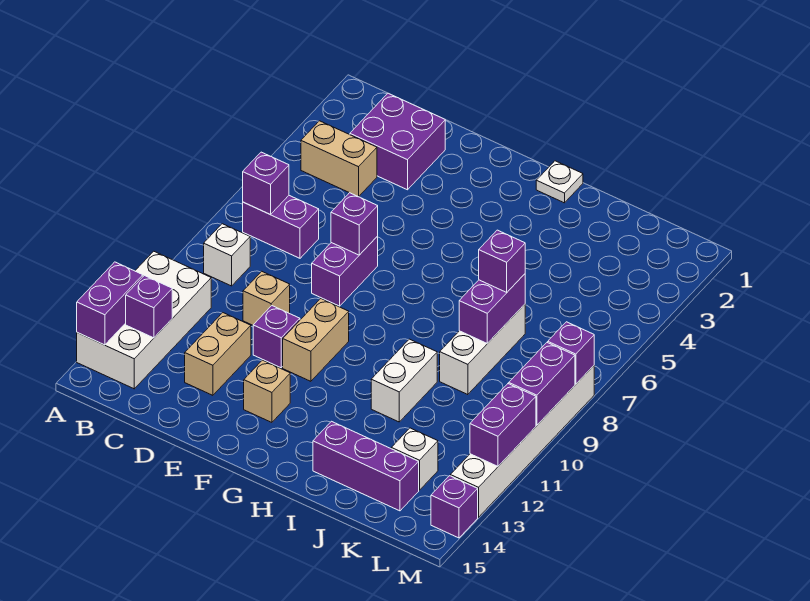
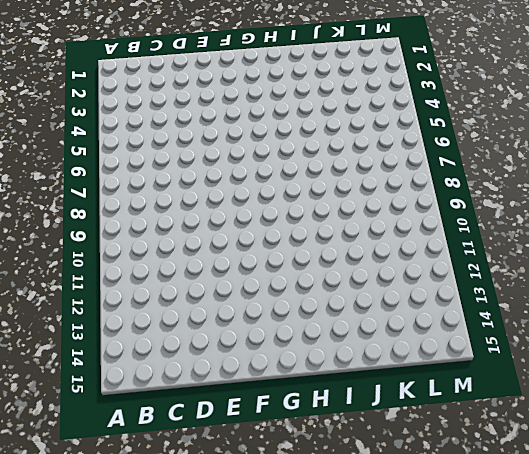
none -> white 2x4 brick [77,251,211,389]
none -> tan 1x2 brick [301,121,377,197]
none -> purple 1x2 brick [243,196,319,258]

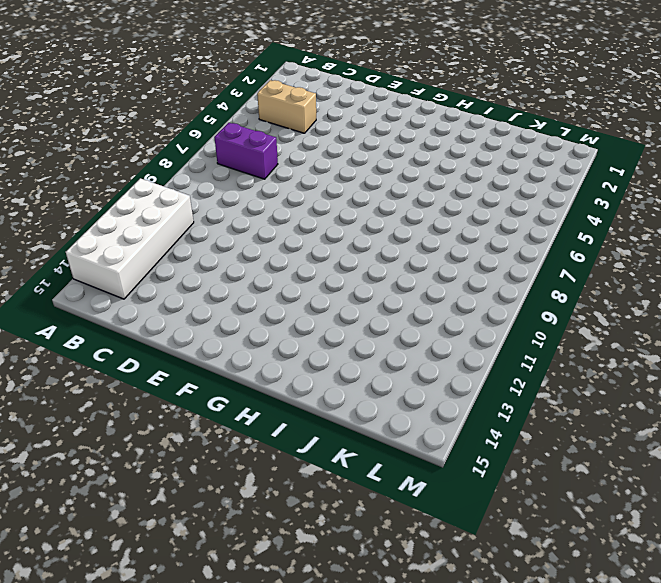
none -> white 1x1 brick [204,224,250,286]
none -> purple 2x2 brick [350,93,445,190]
none -> tan 1x1 brick [243,271,290,325]

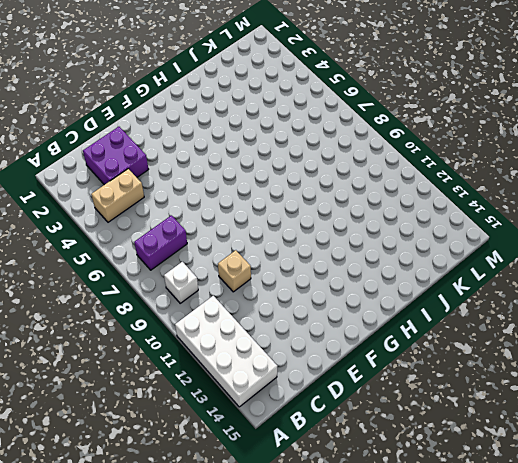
none -> tan 1x2 brick [185,313,251,395]
none -> purple 1x2 brick [312,236,378,306]
none -> purple 1x1 brick [253,306,300,368]

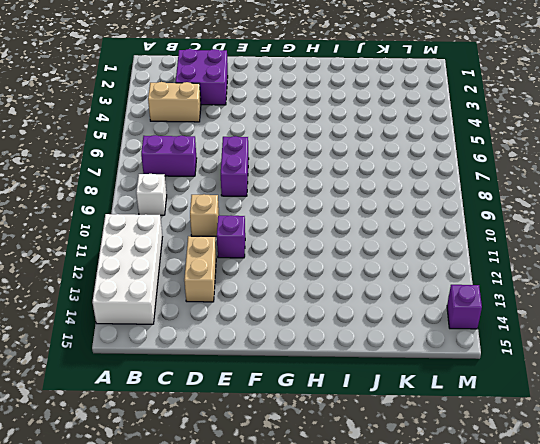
none -> tan 1x2 brick [283,299,349,381]
none -> tan 1x1 brick [244,360,290,422]
none -> white 1x1 plate [536,161,583,203]

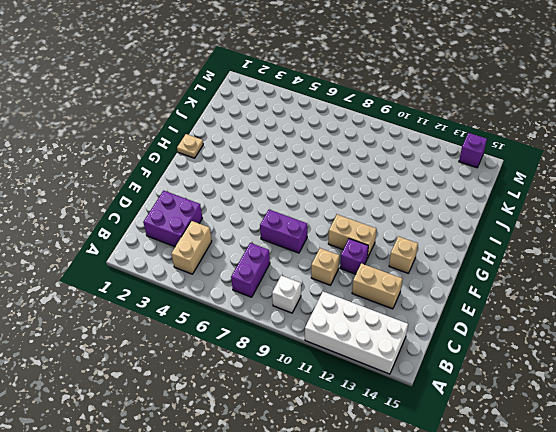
tan 1x1 plate [177,134,203,158] -> white 1x1 plate [536,161,583,203]
none -> white 1x2 brick [371,339,437,422]
none -> purple 1x3 brick [313,421,419,511]
none -> white 1x3 brick [440,304,525,395]

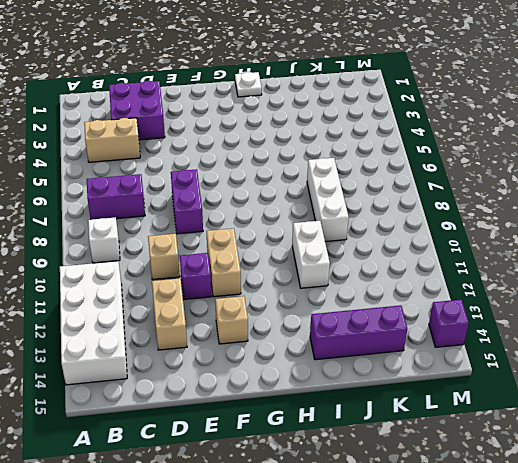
none -> white 1x1 brick [391,428,438,490]
none -> white 1x6 brick [450,366,594,517]
none -> purple 1x2 brick [77,262,143,345]

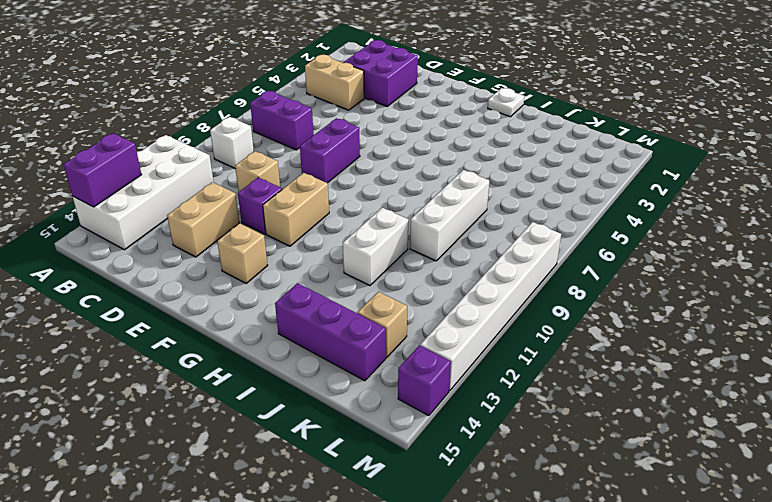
tan 1x1 brick [357,292,407,357] -> white 1x1 brick [391,428,438,490]
none -> purple 1x1 brick [243,152,289,214]
none -> purple 1x1 brick [126,276,172,338]
none -> purple 1x1 brick [331,193,378,255]

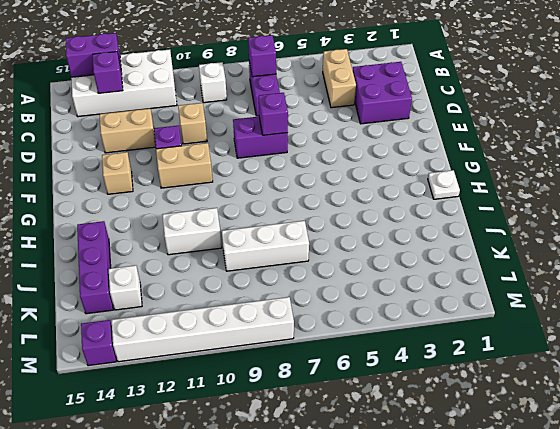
none -> purple 1x2 brick [459,274,525,343]
none -> purple 1x1 brick [548,322,594,384]
none -> purple 1x2 brick [509,342,575,425]

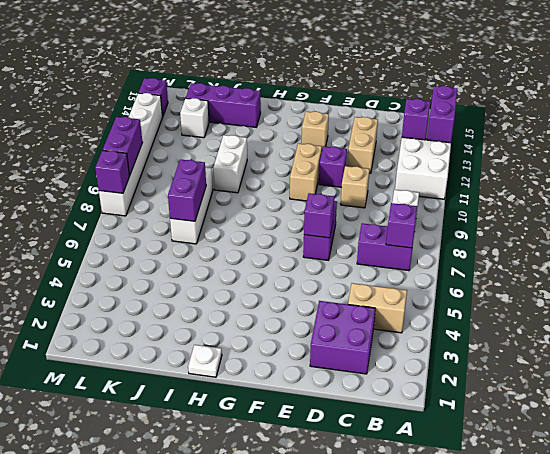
none -> purple 1x2 brick [470,384,536,466]
none -> purple 1x1 brick [479,230,525,292]

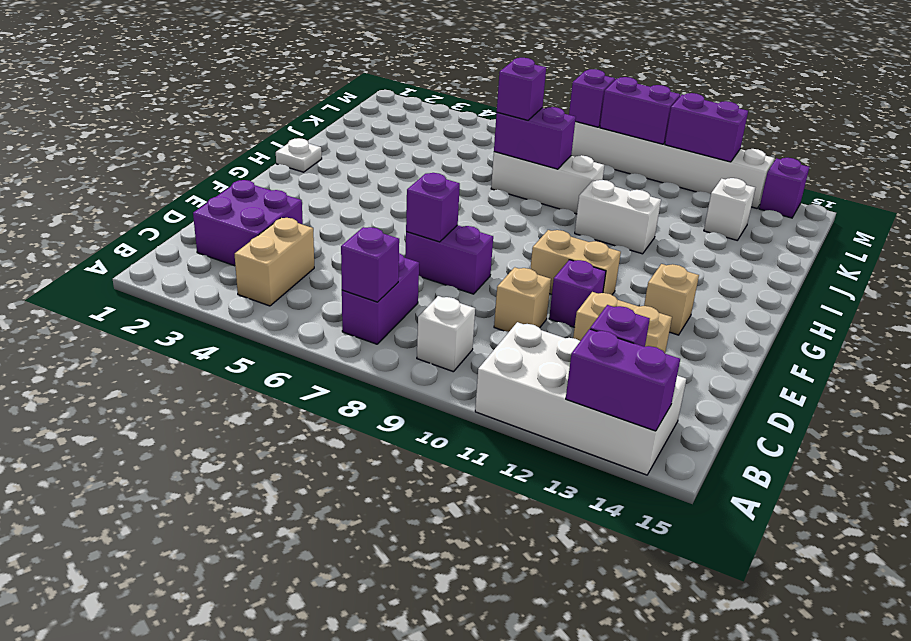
none -> purple 1x3 brick [313,421,419,511]

